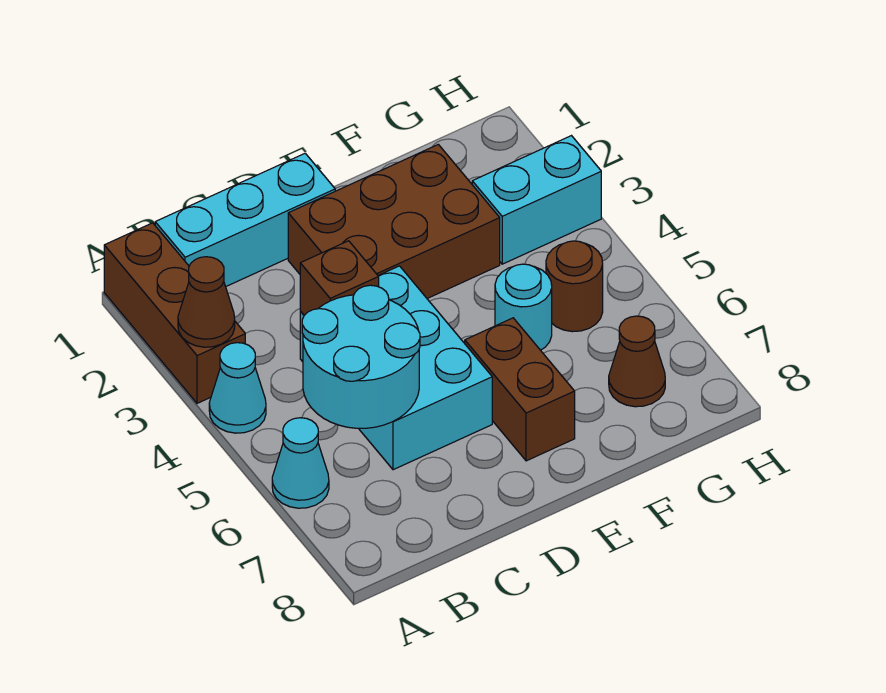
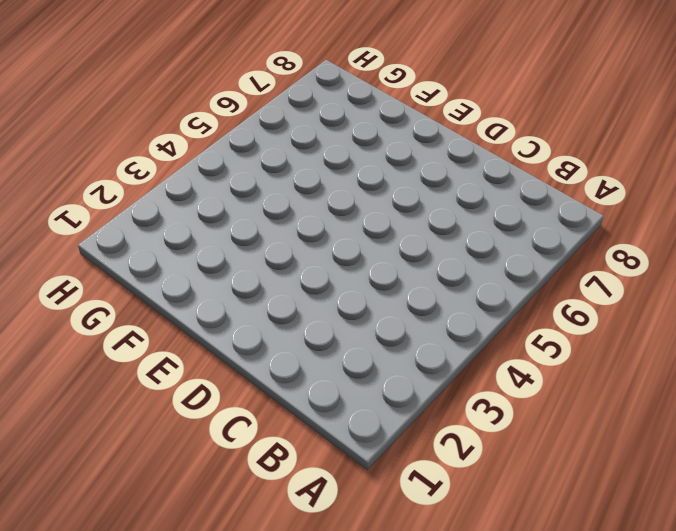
none -> brown 1x3 brick [104,223,245,403]
none -> cyan 1x1 cone [209,343,266,433]
none -> cyan 1x1 cone [272,418,329,508]

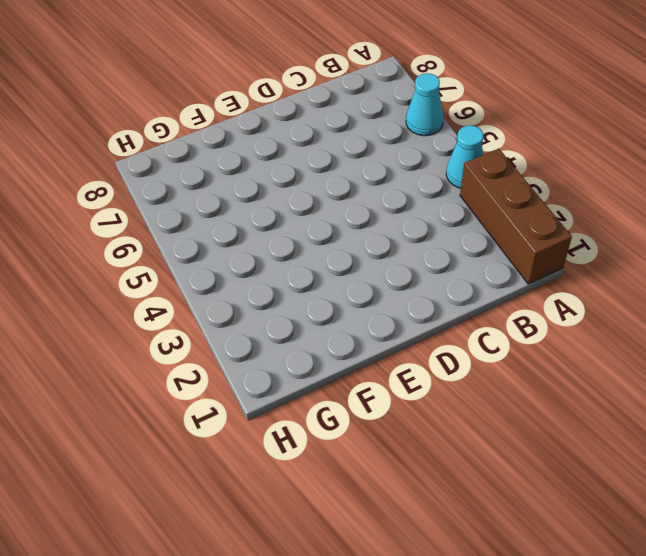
none -> cyan 1x3 brick [155,153,335,287]
none -> cyan 2x3 brick [300,266,492,470]
none -> brown 2x3 brick [288,144,500,298]

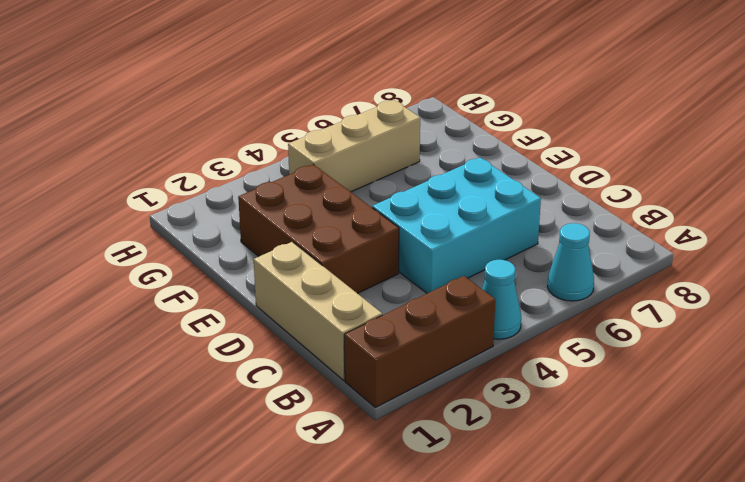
tan 1x3 brick [254,242,382,380] -> cyan 1x3 brick [155,153,335,287]
tan 1x3 brick [288,100,420,192] -> brown 1x1 round brick [546,241,603,332]
none -> brown 1x2 brick [465,318,575,461]
none -> cyan 1x1 round brick [495,264,552,350]
none -> cyan 1x2 brick [472,136,601,264]

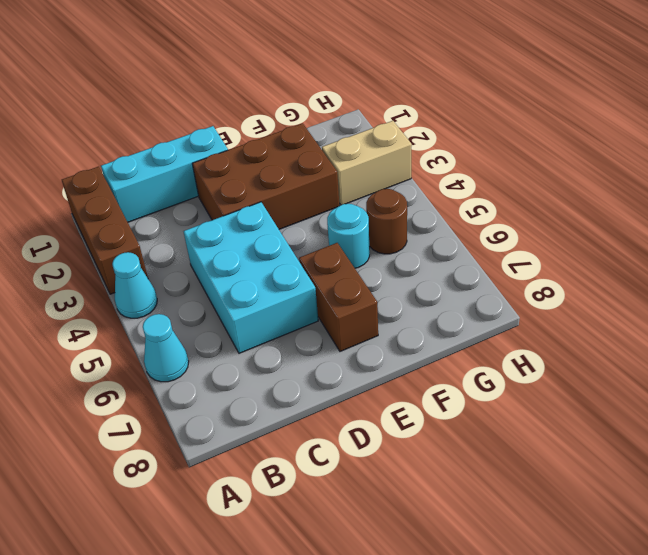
tan 1x2 brick [322,121,412,205] -> cyan 1x2 brick [472,136,601,264]
none -> brown 1x1 cone [609,316,665,407]
none -> brown 1x1 cone [178,257,235,347]
none -> cyan 2x2 round brick [302,285,420,428]

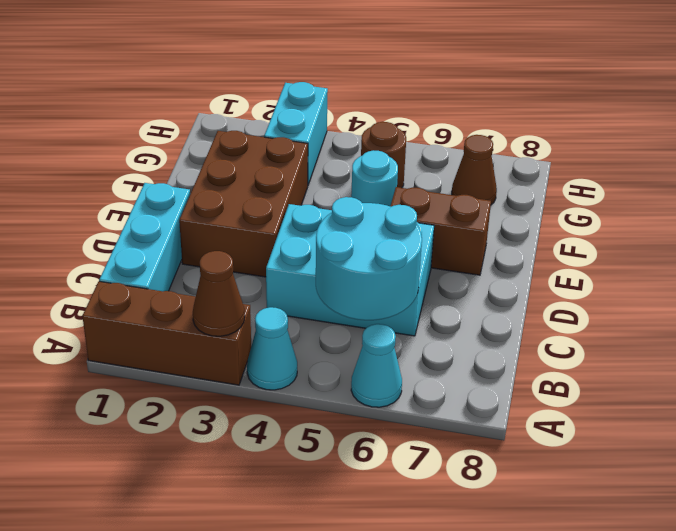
none -> brown 1x1 brick [300,241,379,315]

